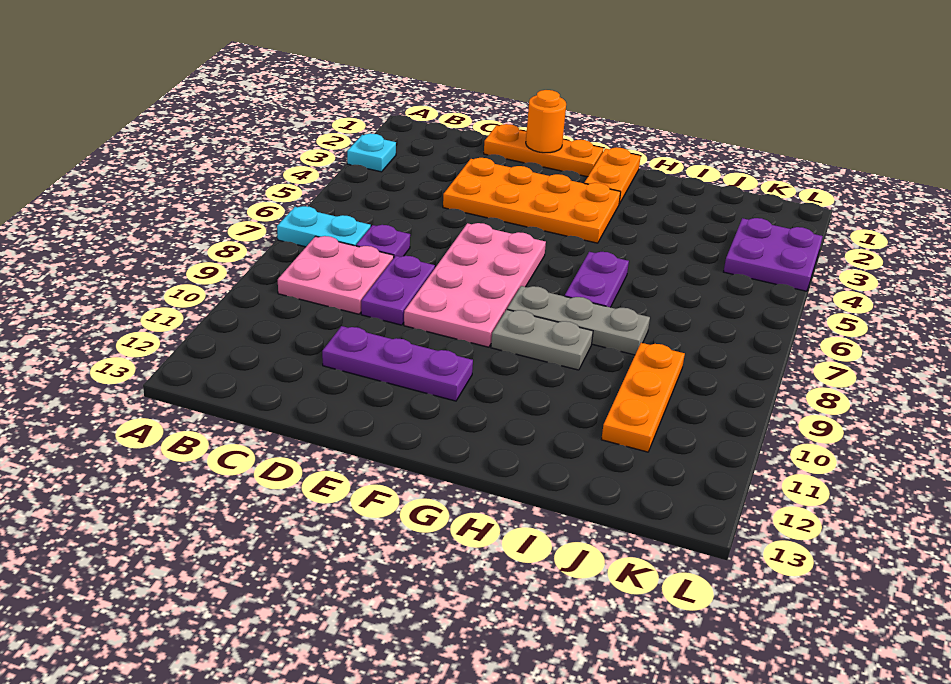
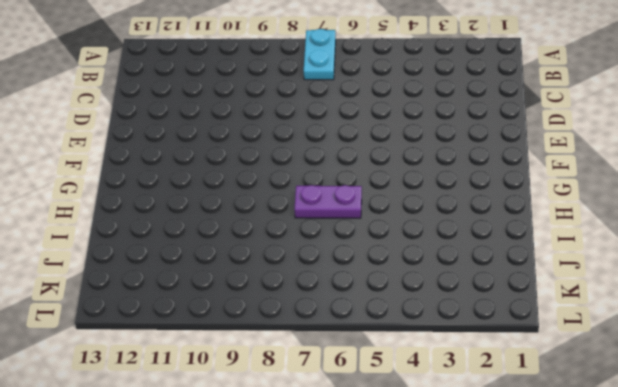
none -> cyan 1x1 plate [347,133,396,172]
none -> pink 2x2 plate [278,236,394,314]
none -> purple 1x1 plate [356,225,410,257]

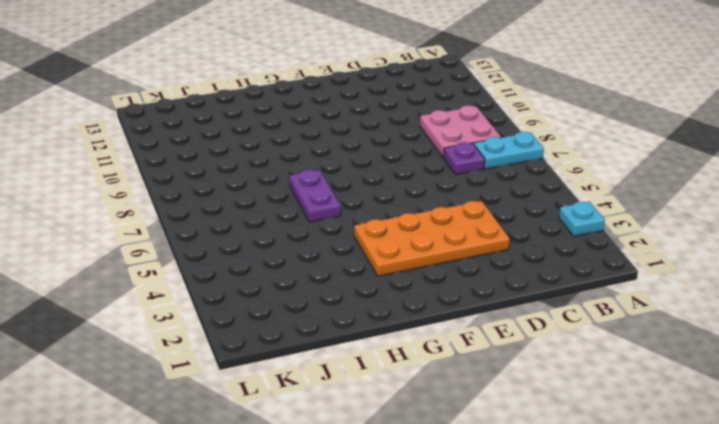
none -> orange 1x3 plate [484,124,603,177]
none -> purple 1x2 plate [361,256,435,325]
none -> purple 1x3 plate [322,326,473,401]

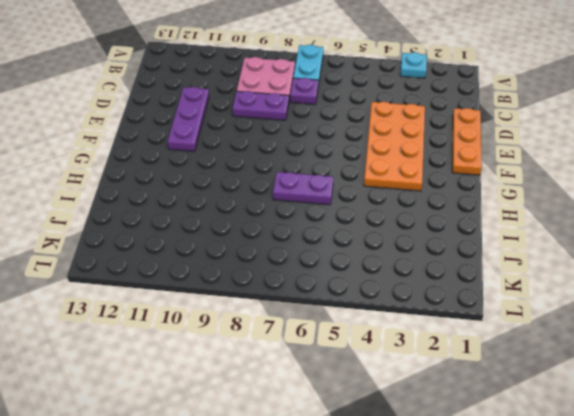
none -> pink 2x4 plate [404,223,546,347]
none -> orange 1x2 plate [584,147,641,204]
none -> grey 1x3 plate [507,286,650,355]

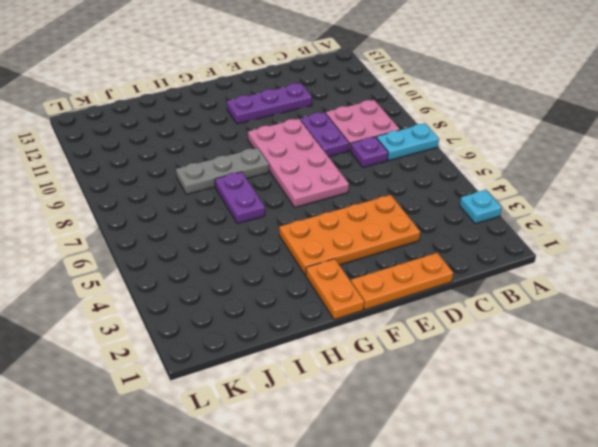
none -> grey 1x2 plate [491,310,593,370]
none -> orange 1x3 plate [601,343,685,452]
none -> purple 2x2 plate [724,218,823,291]

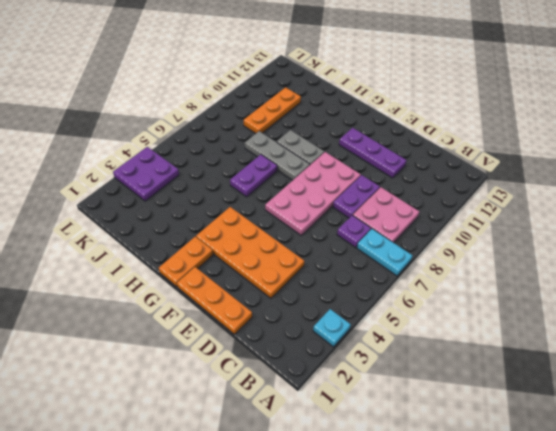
none -> orange 1x1 round brick [526,90,566,153]

